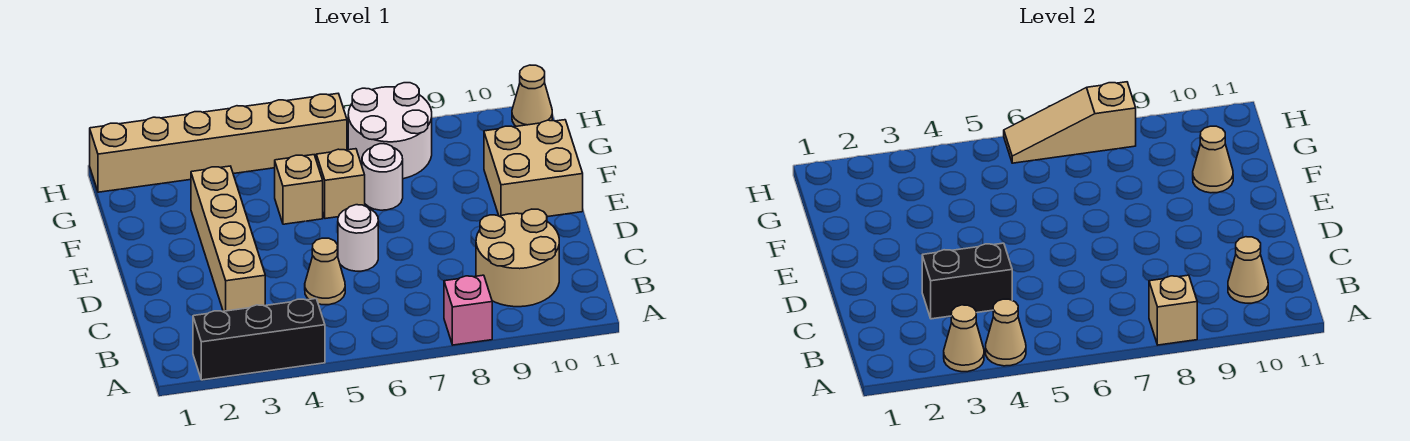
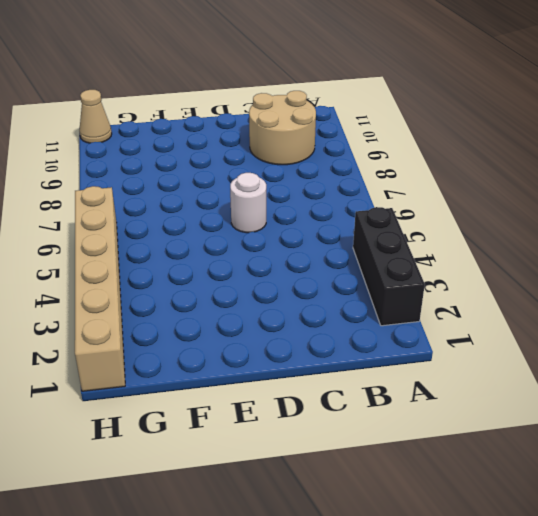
none -> pink 1x1 brick [444,275,492,345]
none -> tan 1x4 brick [191,166,265,311]
none -> tan 1x1 cone [305,238,345,305]

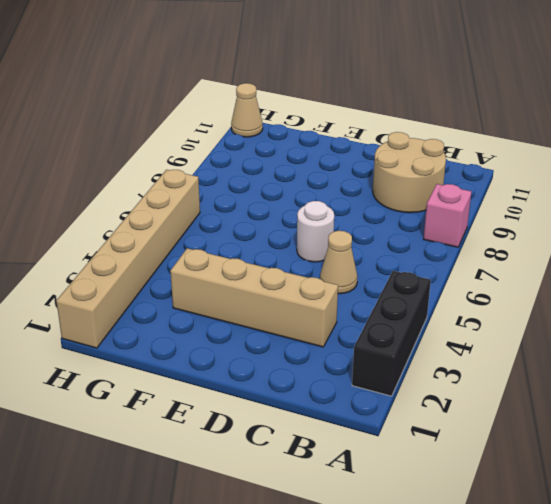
none -> tan 2x2 brick [484,120,583,217]
none -> tan 1x1 brick [275,155,323,224]
none -> tan 1x1 brick [316,149,365,219]

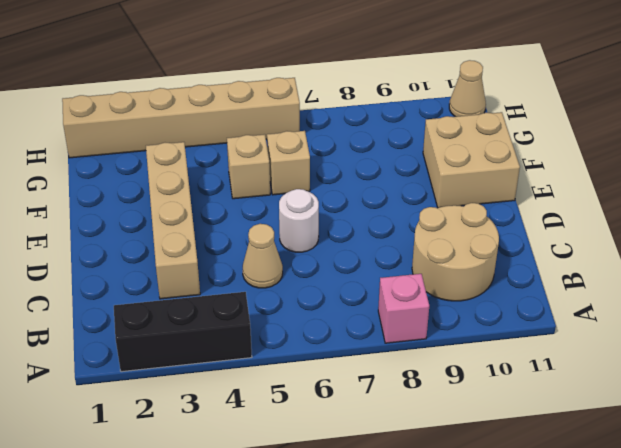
none -> white 1x1 round brick [362,144,403,210]
none -> white 2x2 round brick [348,83,432,179]
none -> tan 1x1 cone [944,305,984,372]

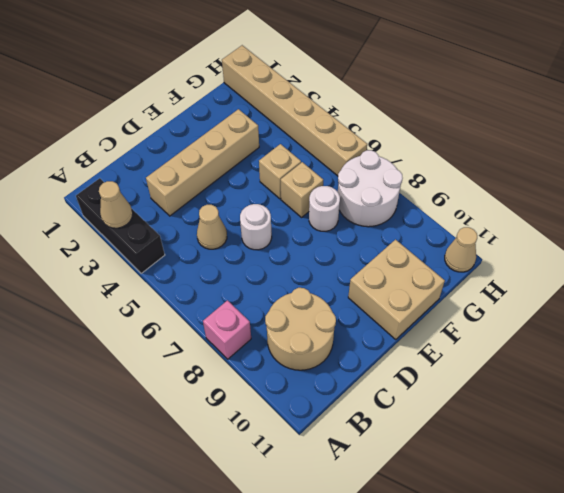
none -> tan 1x1 cone [986,299,1026,366]
none -> tan 1x1 brick [1149,275,1197,345]
none -> tan 1x1 cone [1228,237,1268,303]

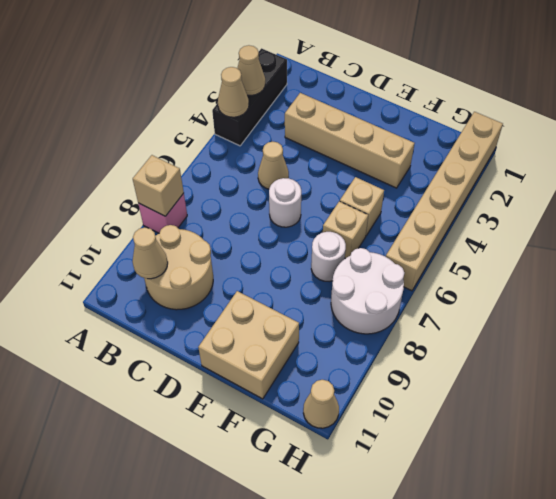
none -> black 1x2 brick [922,243,1012,319]
none -> tan 1x1 cone [1193,126,1233,193]
none -> tan 1x3 slope [1004,82,1136,163]

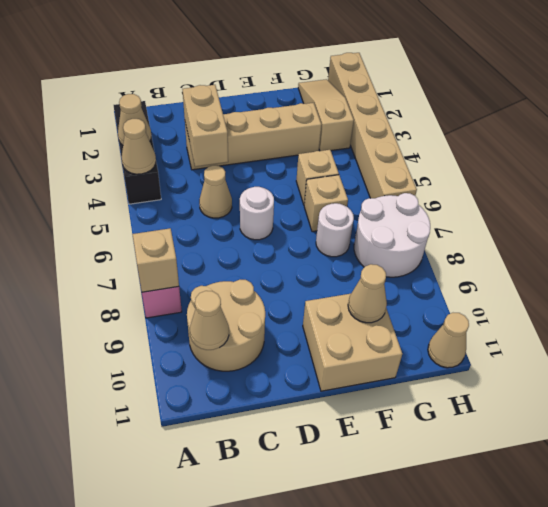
tan 1x2 brick [182,85,228,167] -> black 1x2 brick [922,243,1012,319]
tan 1x3 slope [298,79,354,151] -> tan 1x3 slope moved to [1004,82,1136,163]

